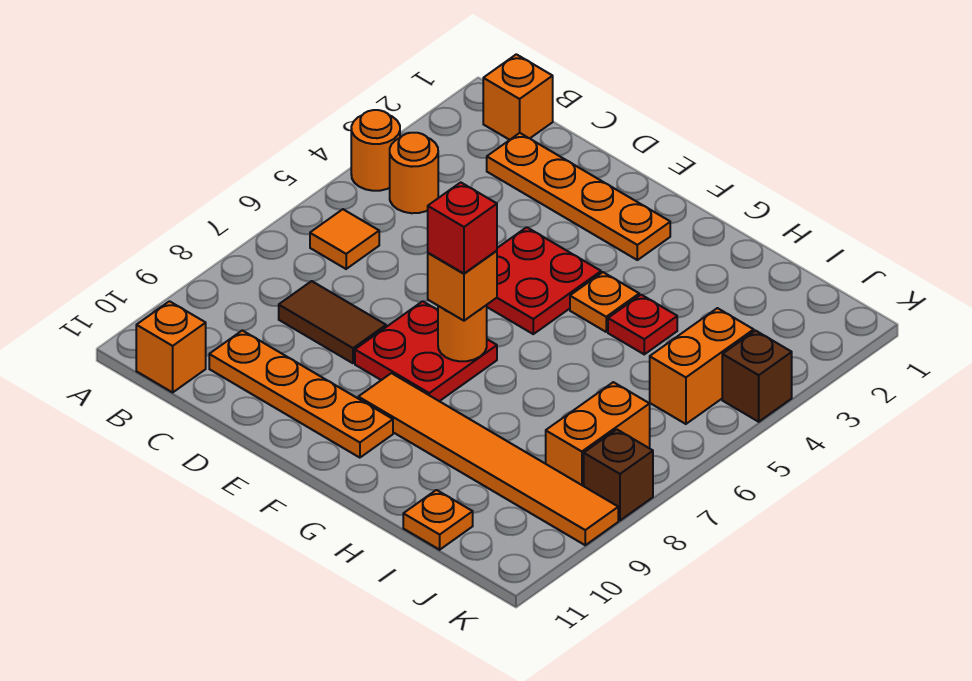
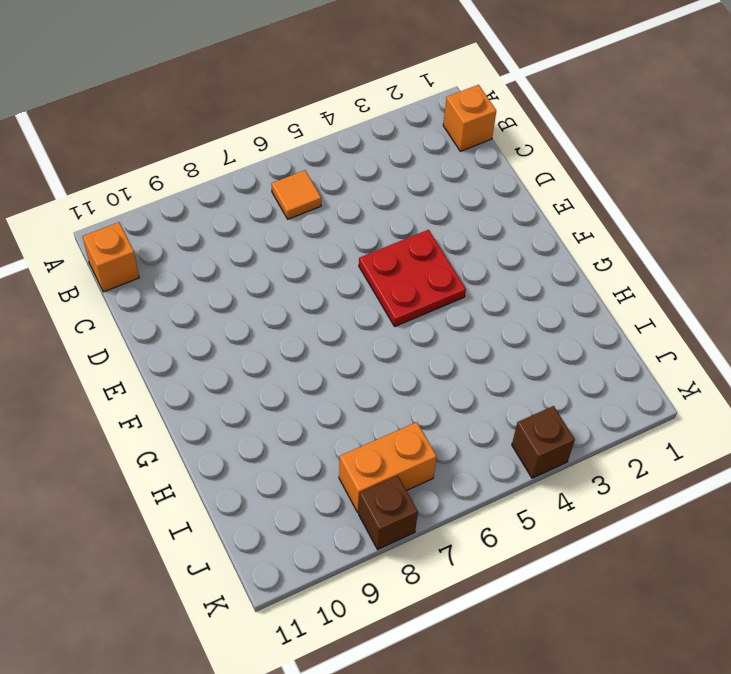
none -> orange 1x1 round brick [351,110,400,191]
none -> orange 1x1 round brick [390,133,438,213]
none -> orange 1x4 plate [487,133,670,260]

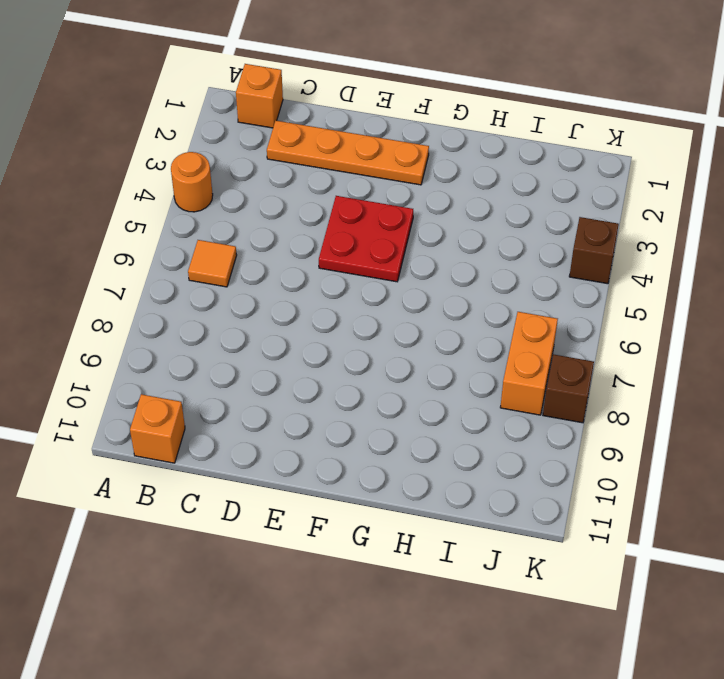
none -> orange 1x1 round brick [390,133,438,213]
none -> brown 1x2 tile [279,281,386,363]
none -> orange 1x4 plate [209,330,393,458]

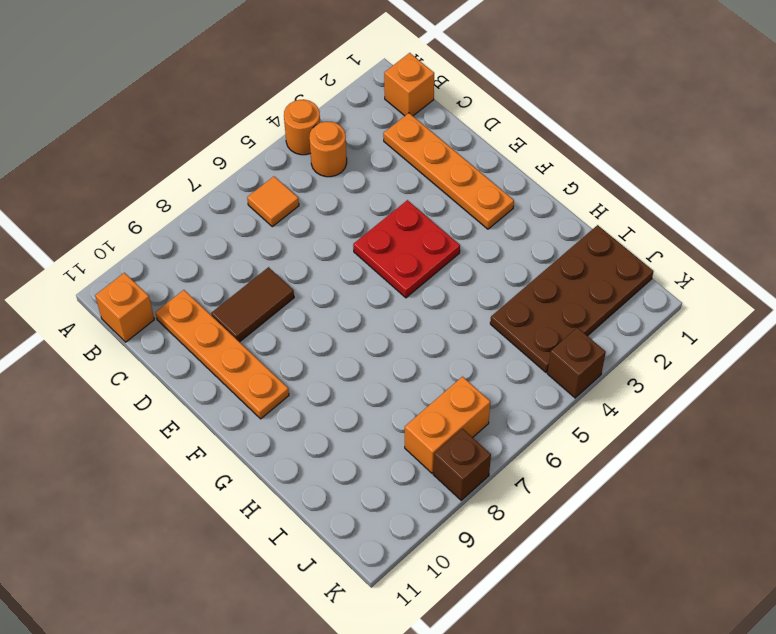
brown 1x2 tile [211,267,294,342] -> brown 1x2 tile turned to [279,281,386,363]
brown 2x4 plate [490,225,654,372] -> orange 1x2 brick [650,308,754,424]
none -> red 2x2 plate [355,301,497,401]
none -> orange 1x6 tile [358,373,618,545]
none -> orange 1x1 plate [570,272,639,332]

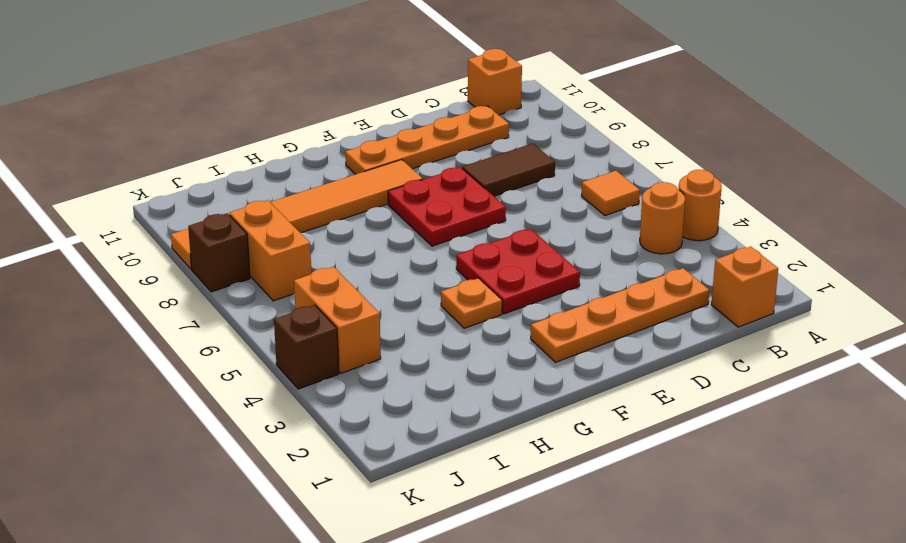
none -> red 1x1 plate [608,295,677,354]
none -> orange 1x1 plate [403,490,473,550]
none -> orange 1x1 round brick [438,305,487,361]

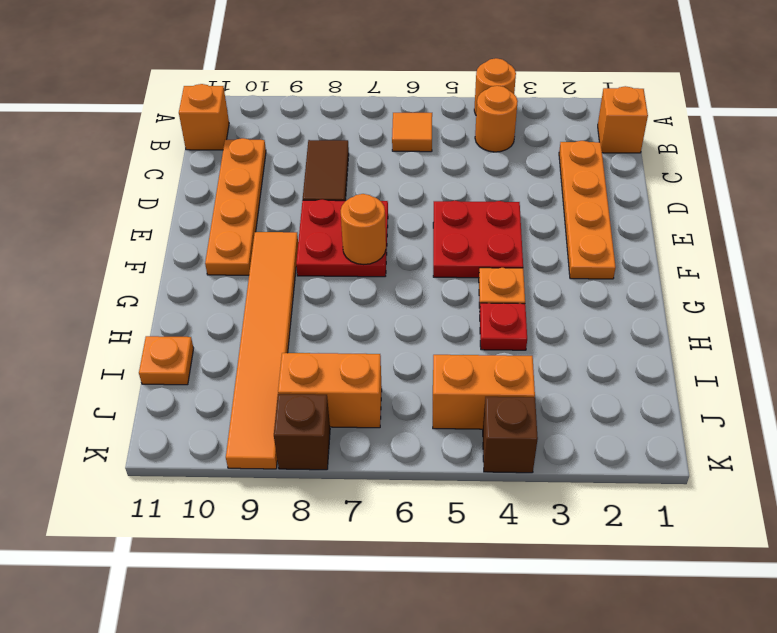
none -> orange 1x1 brick [428,251,497,321]
none -> red 1x1 brick [428,182,497,273]

